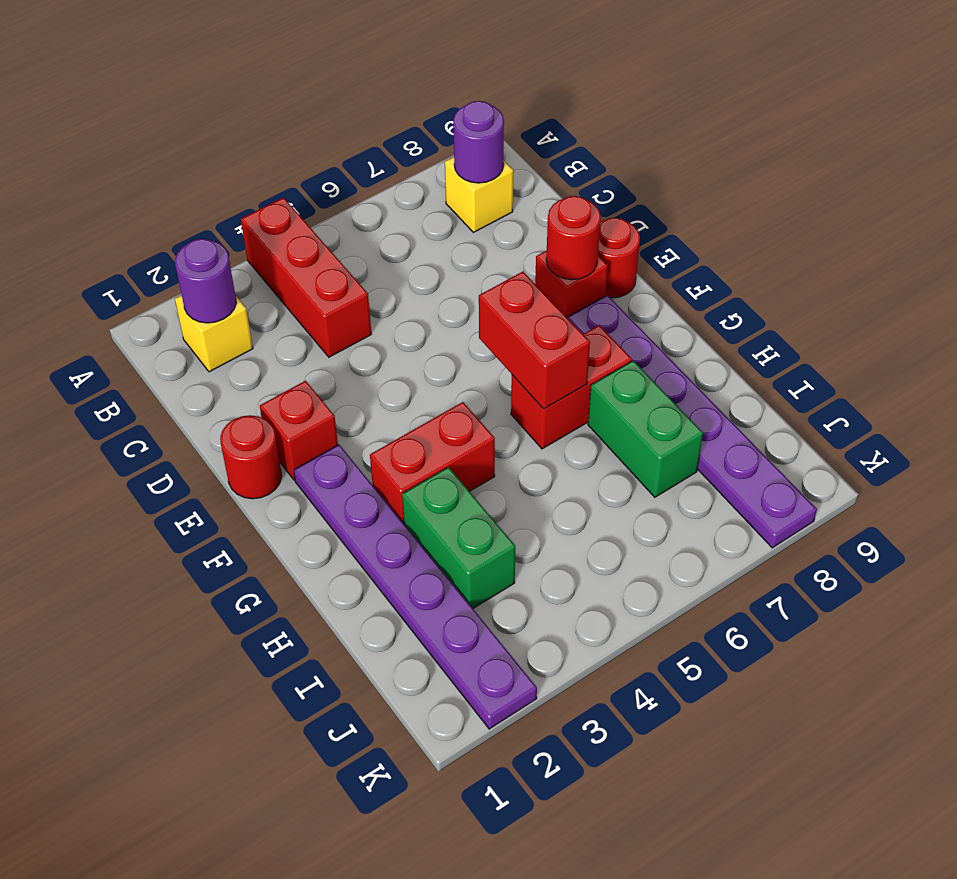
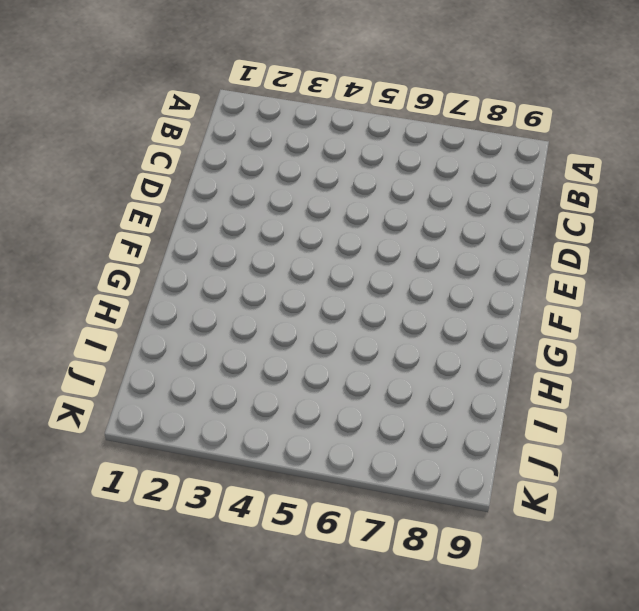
none -> red 1x3 brick [241,198,371,357]
none -> yellow 1x1 brick [175,295,253,372]
none -> yellow 1x1 brick [445,157,513,232]

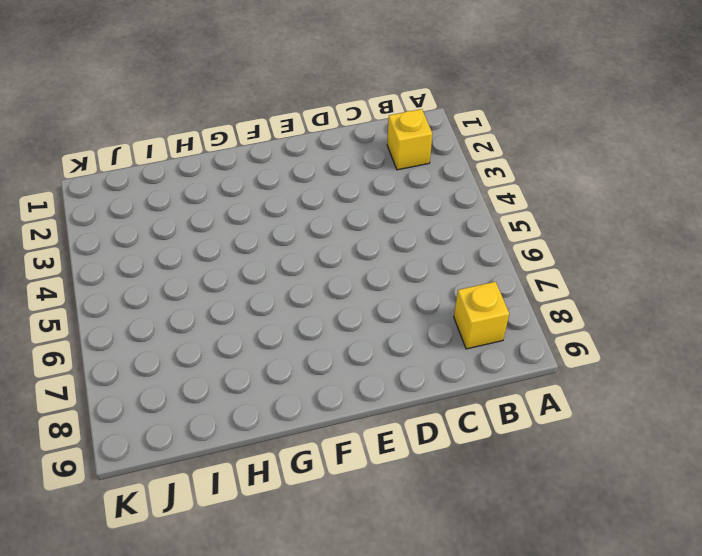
none -> red 1x3 brick [241,198,371,357]
none -> red 1x1 round brick [220,415,282,499]
none -> red 1x1 brick [260,381,338,480]

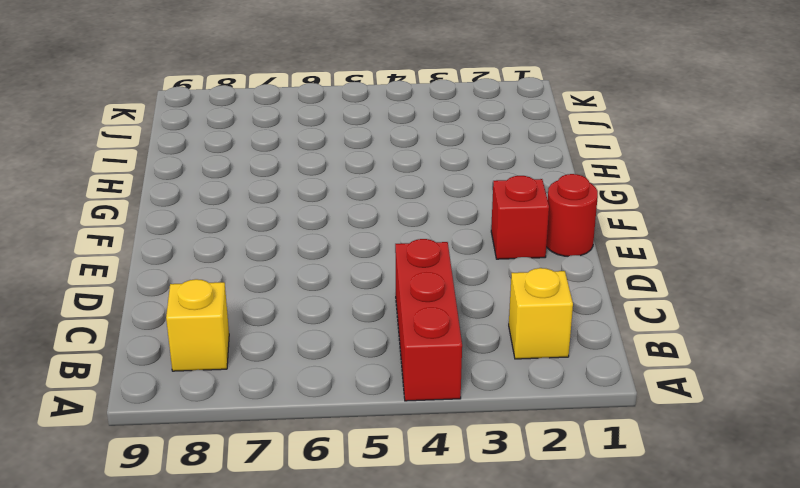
none -> red 1x1 brick [535,250,608,317]
none -> red 1x1 round brick [598,218,640,298]
none -> purple 1x6 plate [294,445,537,729]

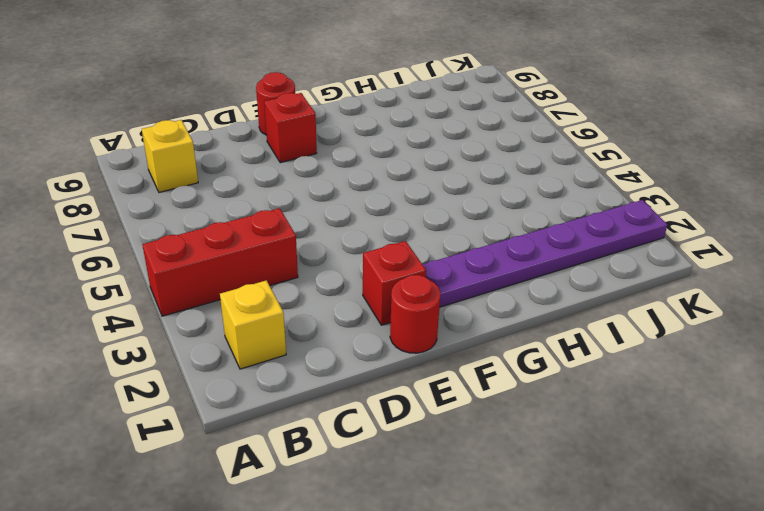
none -> purple 1x6 plate [567,295,817,548]
none -> red 1x2 brick [370,402,495,523]
none -> red 1x2 brick [511,325,632,449]

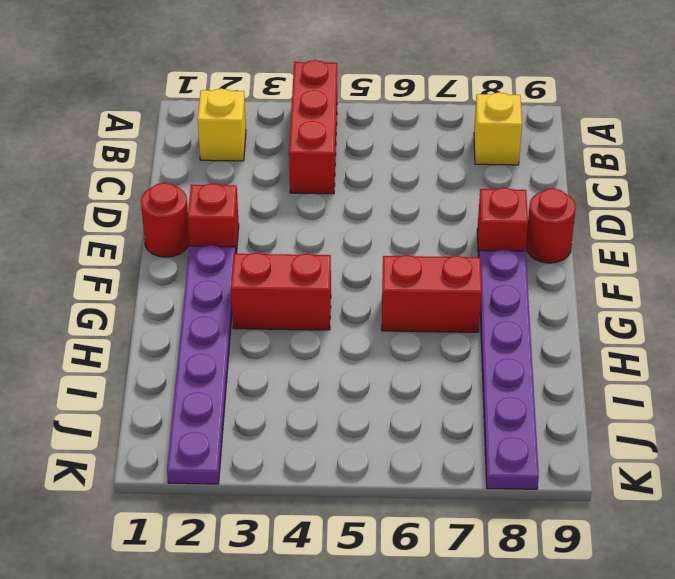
none -> green 1x2 brick [402,467,515,608]
none -> green 1x2 brick [588,361,703,497]
none -> purple 1x1 round brick [175,239,236,323]

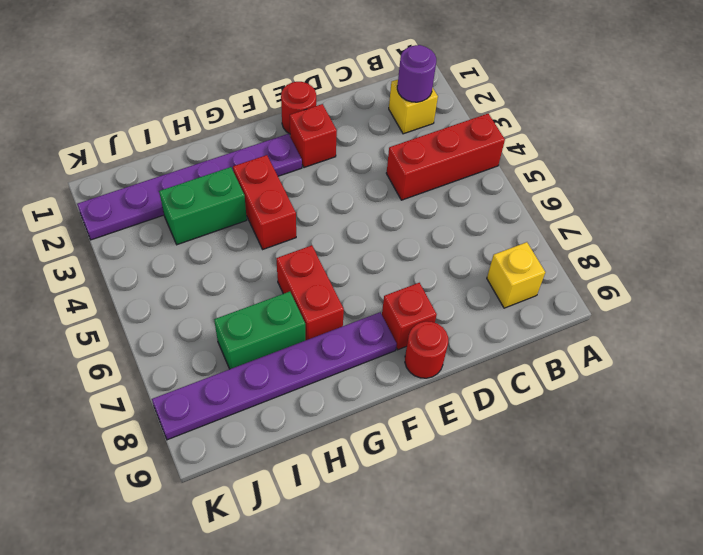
none -> purple 1x1 round brick [453,101,504,183]
none -> red 1x1 round brick [546,196,601,280]
none -> red 1x2 brick [479,272,590,409]

